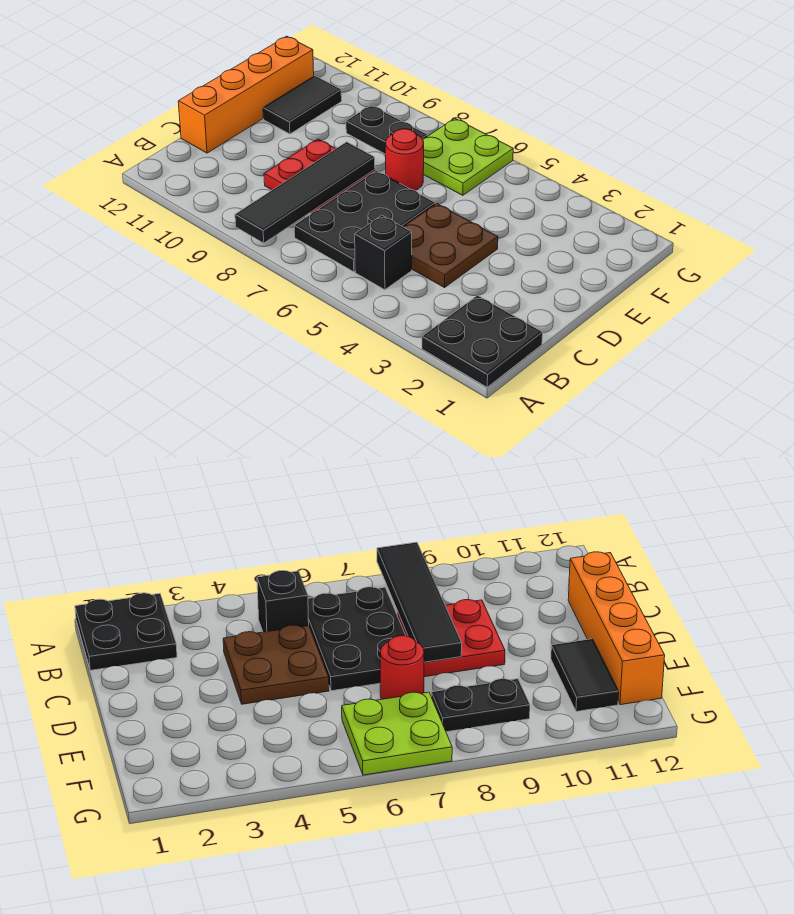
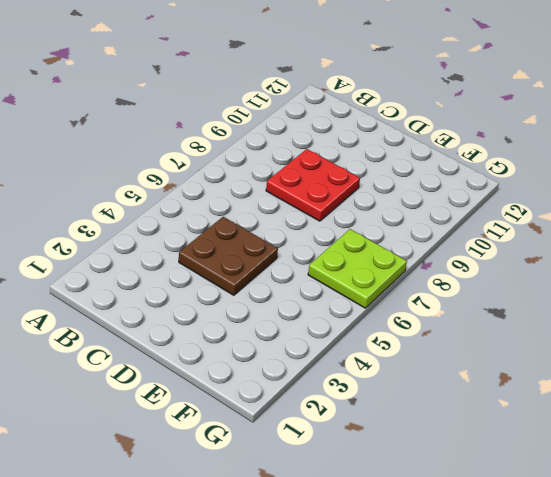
none -> black 2x2 plate [422,295,543,387]
none -> black 1x1 brick [355,215,412,290]

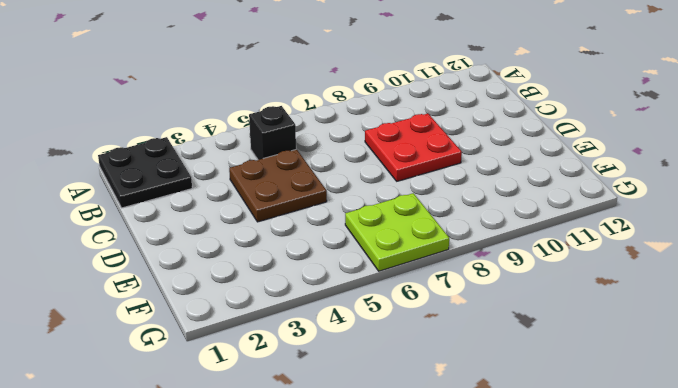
none -> black 2x3 plate [294,171,435,272]
none -> orange 1x4 brick [178,36,314,153]

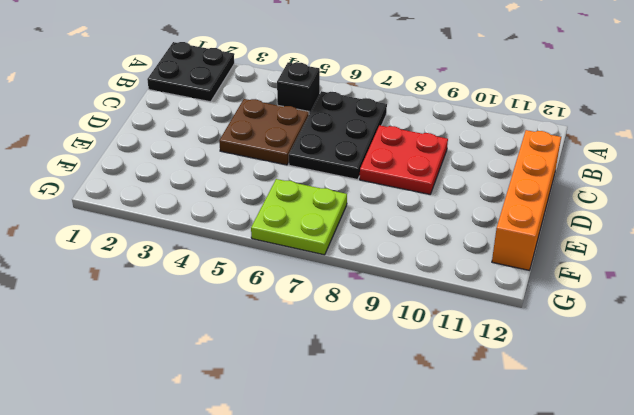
none -> red 1x1 round brick [385,129,424,191]
none -> black 1x2 tile [263,76,342,134]

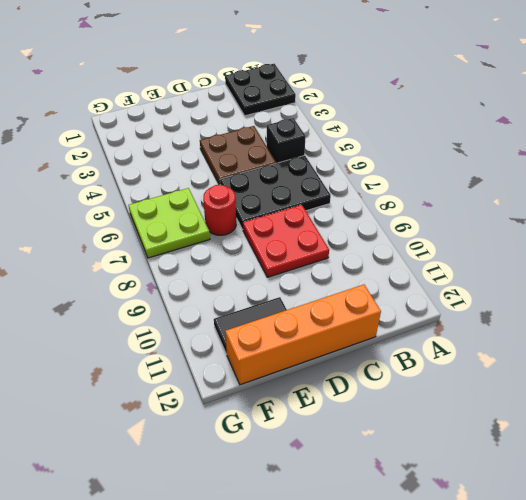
none -> black 1x2 plate [346,105,428,154]
none -> black 1x4 tile [235,142,375,243]

